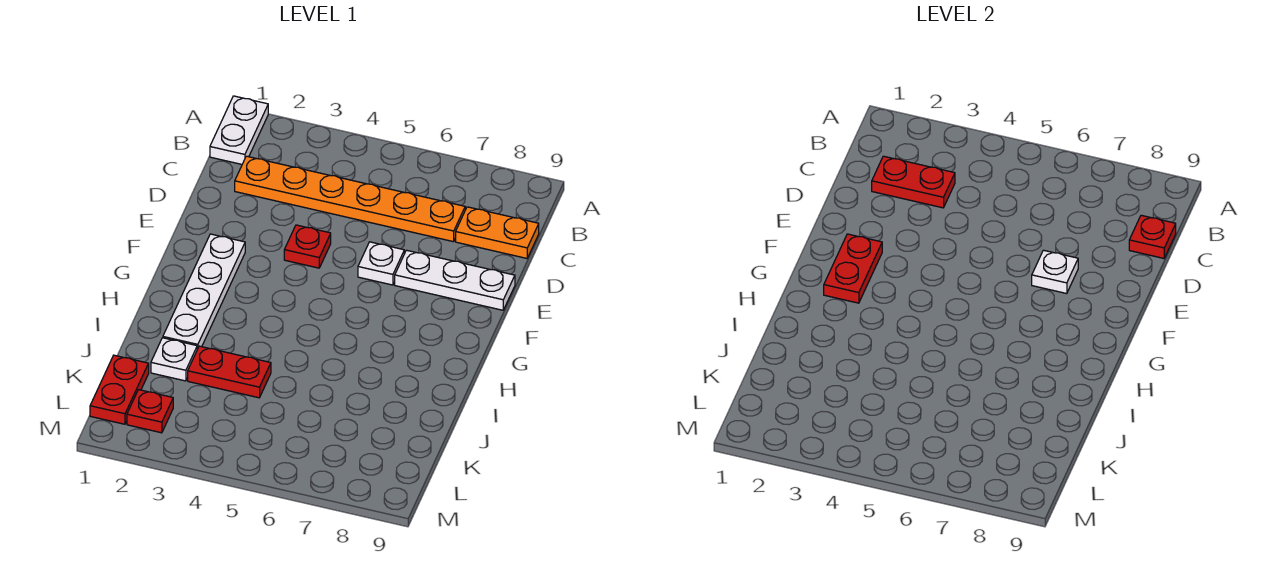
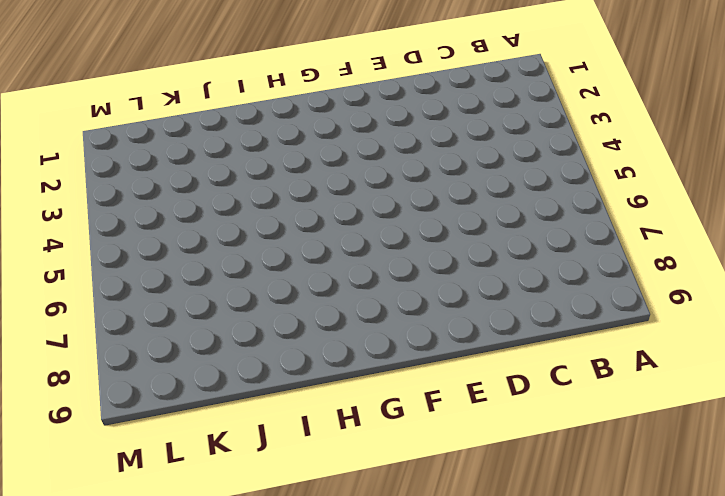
none -> white 1x2 plate [210,96,268,164]
none -> orange 1x6 plate [235,156,465,242]
none -> orange 1x2 plate [456,207,539,258]

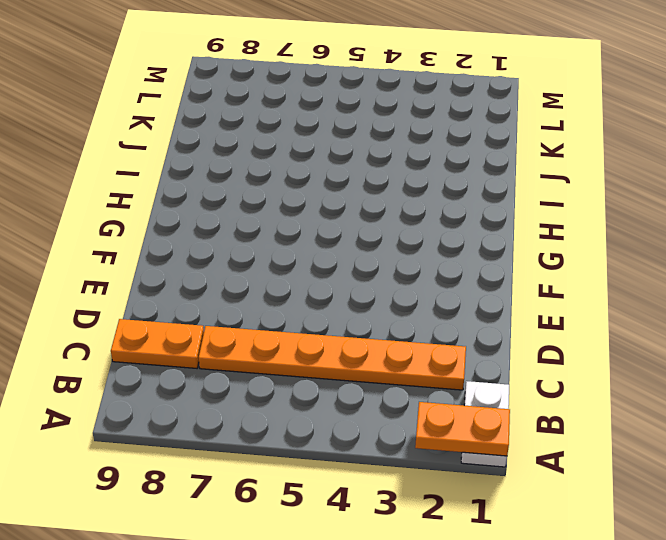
orange 1x2 plate [415,402,510,456] -> none
none -> red 1x1 plate [284,225,331,268]
none -> white 1x1 plate [358,242,404,285]
none -> white 1x3 plate [395,250,515,310]

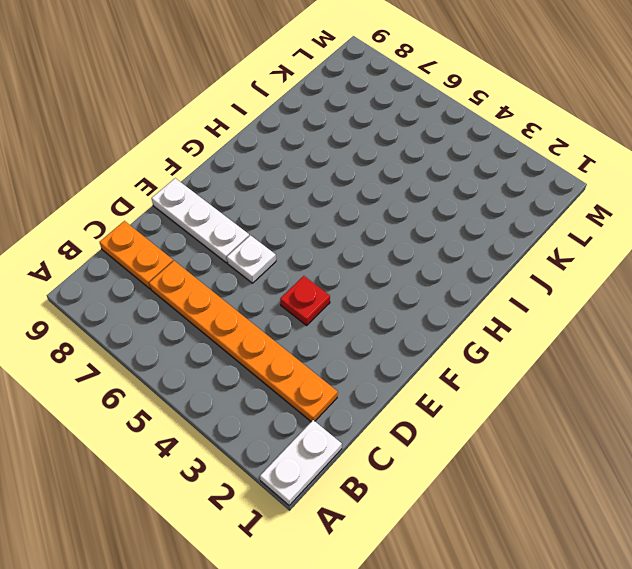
none -> white 1x4 plate [163,234,245,349]
none -> white 1x1 plate [151,338,197,381]
none -> red 1x2 plate [188,346,271,398]

